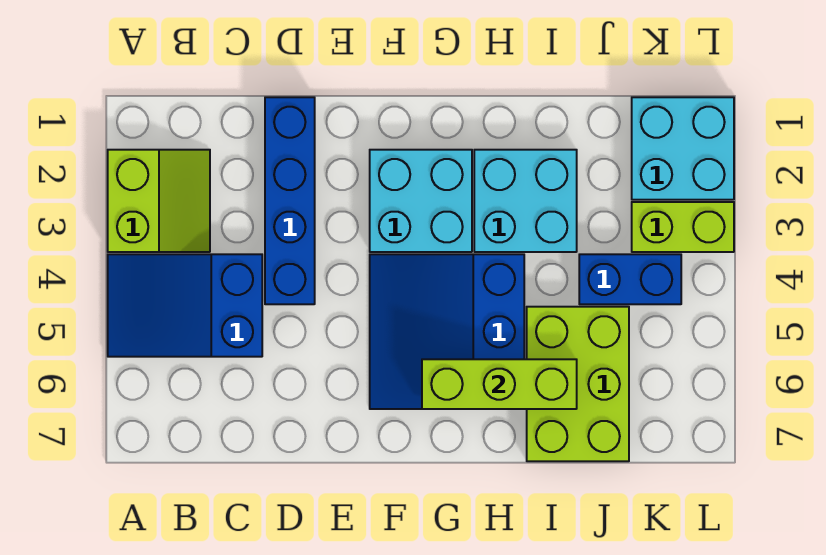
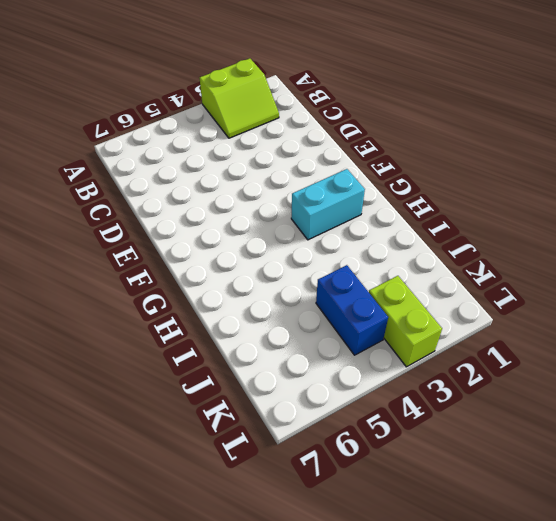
cyan 1x2 brick [291,169,365,240] -> cyan 2x2 brick [370,150,472,252]
none -> blue 2x3 slope [108,254,262,357]
none -> blue 1x4 brick [265,97,315,304]

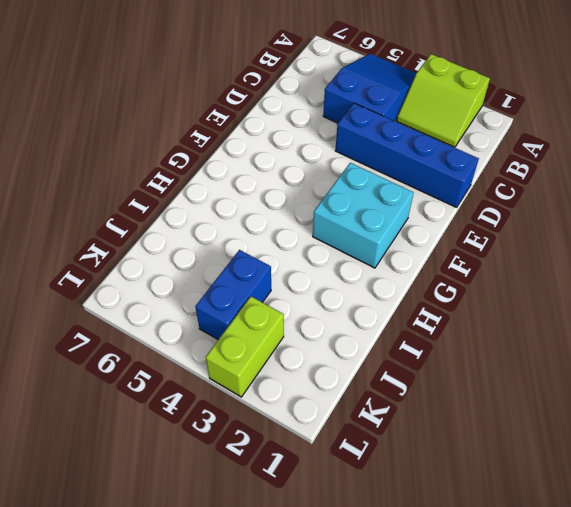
none -> blue 3x3 slope [370,254,524,409]
none -> cyan 2x2 brick [474,150,577,252]

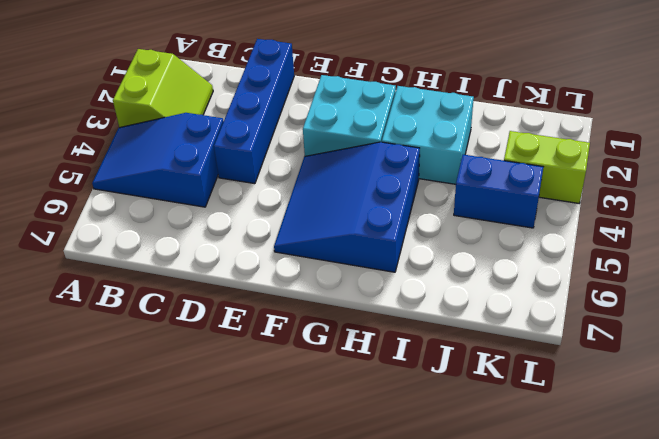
none -> lime 2x3 brick [527,307,629,461]
none -> cyan 2x2 brick [632,97,734,200]

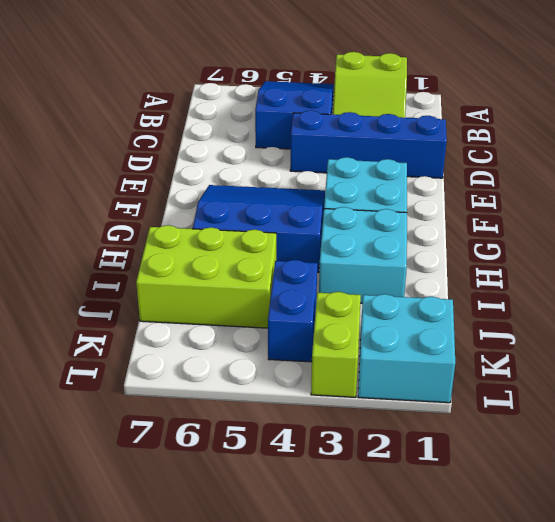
none -> lime 1x3 brick [422,359,577,409]

